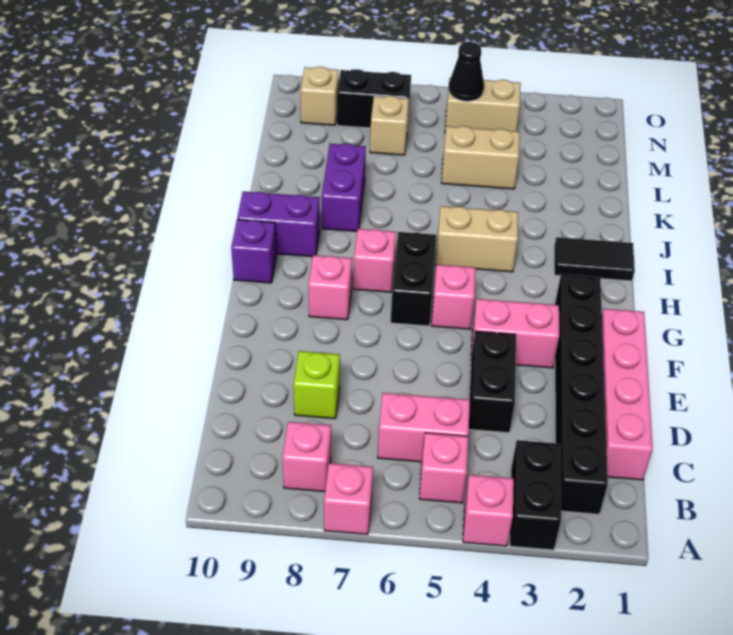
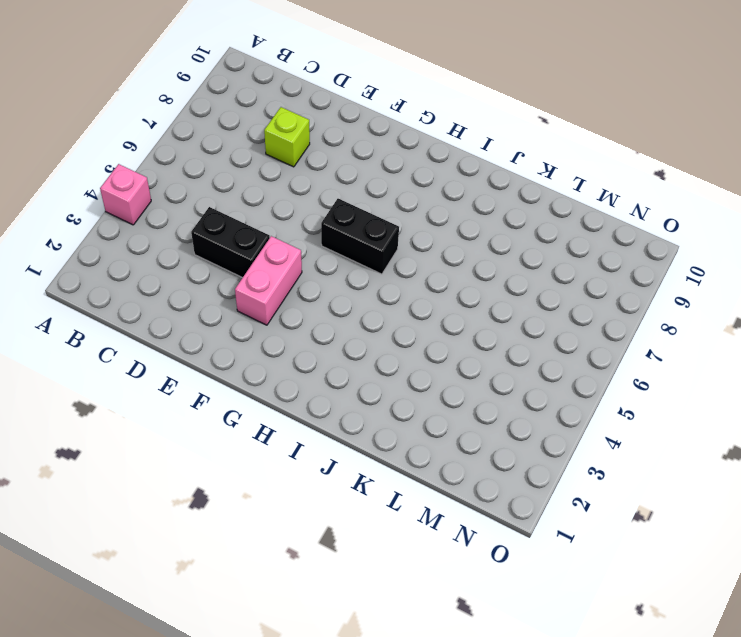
none -> black 1x2 brick [510,440,561,550]
none -> pink 1x1 brick [324,463,373,534]
none -> black 1x6 brick [555,274,608,514]

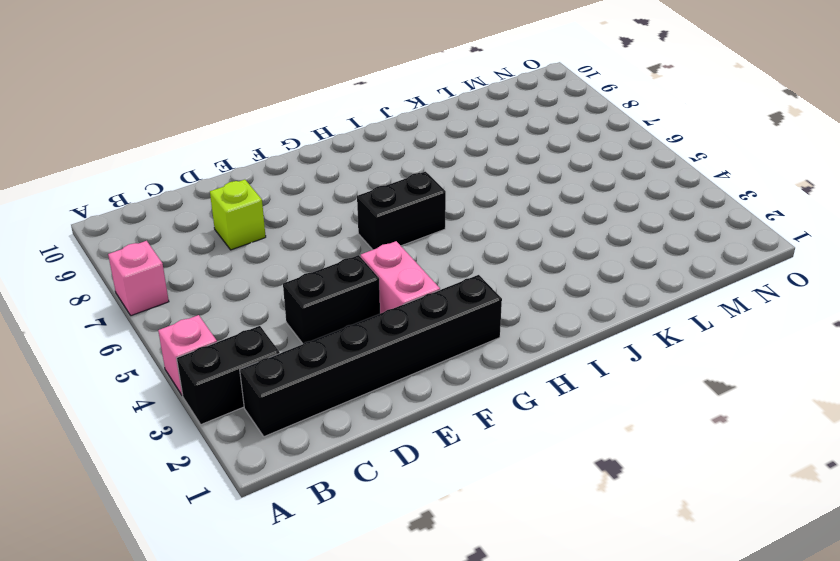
none -> pink 1x1 brick [419,433,468,503]
none -> pink 1x1 brick [283,422,331,492]
none -> pink 1x4 brick [602,309,653,480]

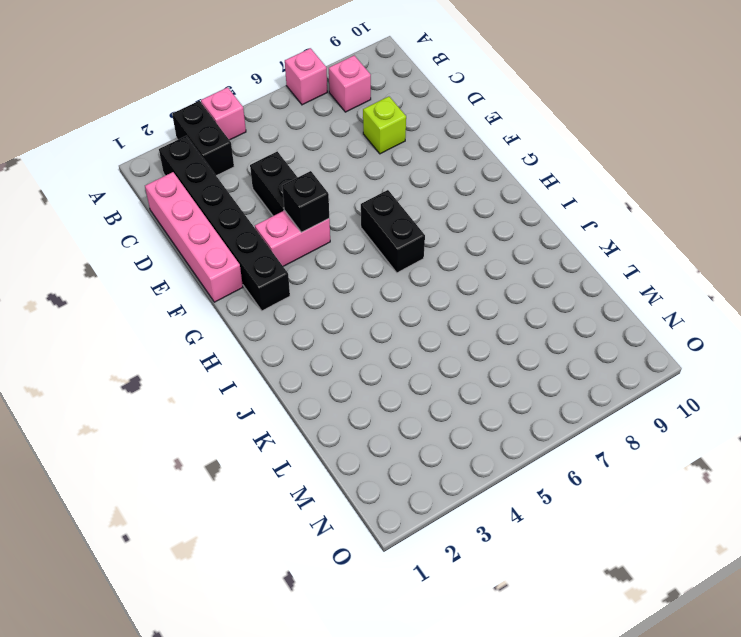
black 1x1 brick [282,171,329,233] -> none
none -> pink 1x1 brick [419,433,468,503]
none -> pink 1x2 brick [378,393,470,462]
none -> pink 1x1 brick [432,265,476,329]

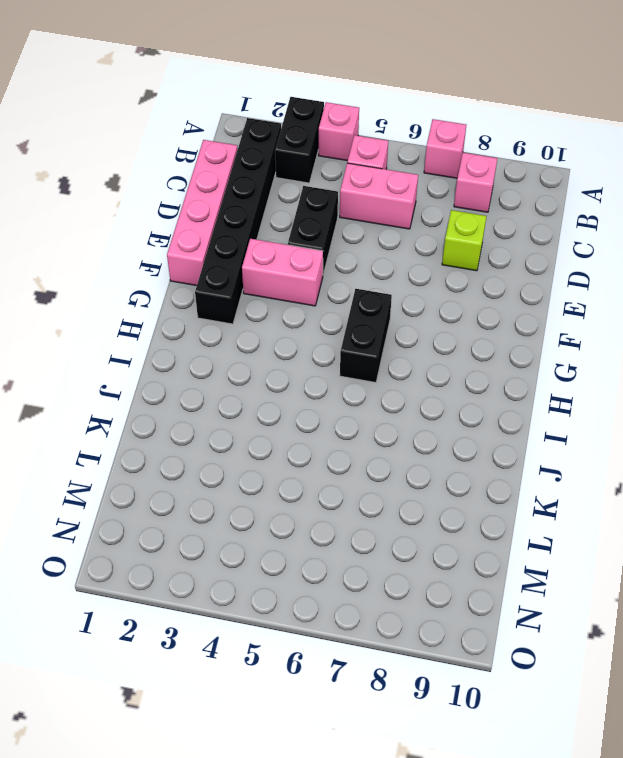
none -> pink 1x1 brick [432,265,476,329]
none -> pink 1x1 brick [308,255,352,320]
none -> pink 1x1 brick [353,229,396,292]

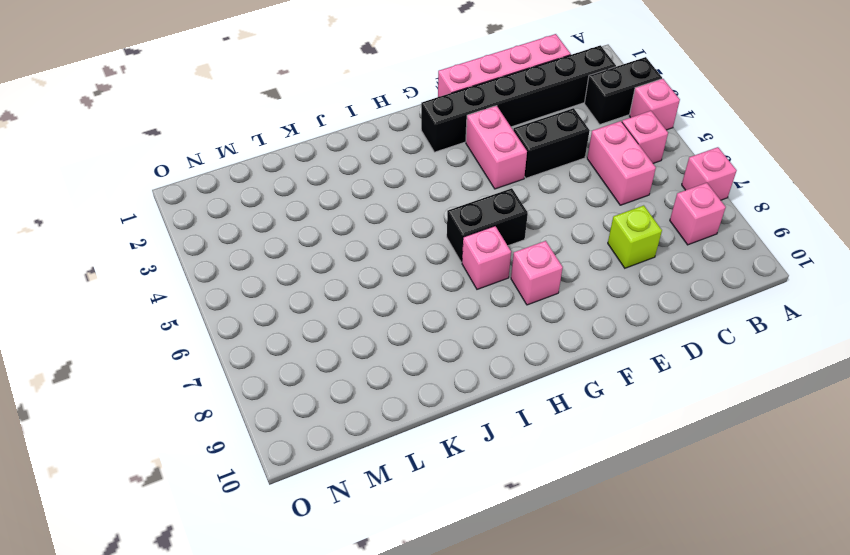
none -> pink 1x1 brick [432,265,476,329]
none -> purple 1x1 brick [231,220,276,283]
none -> black 1x2 tile [554,237,635,281]

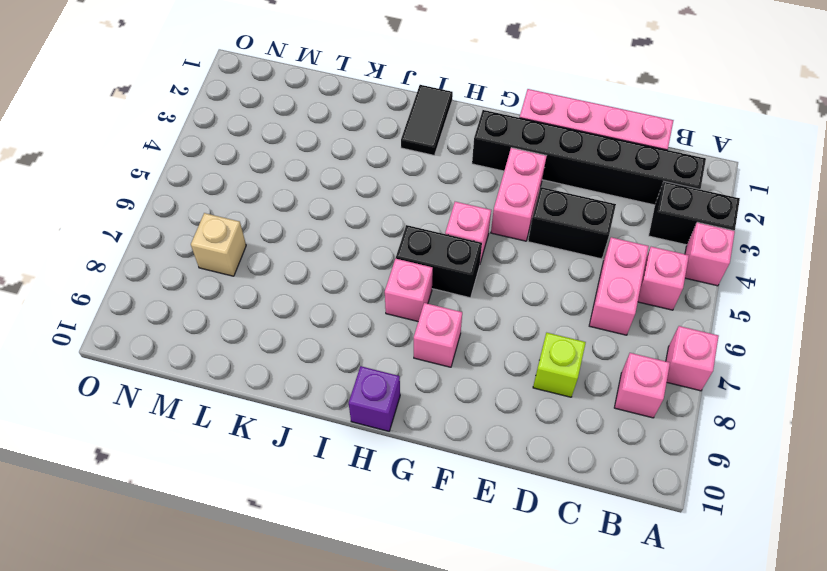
none -> tan 1x2 brick [436,206,518,272]
none -> purple 1x2 brick [237,191,320,257]
none -> purple 1x2 brick [322,144,366,231]

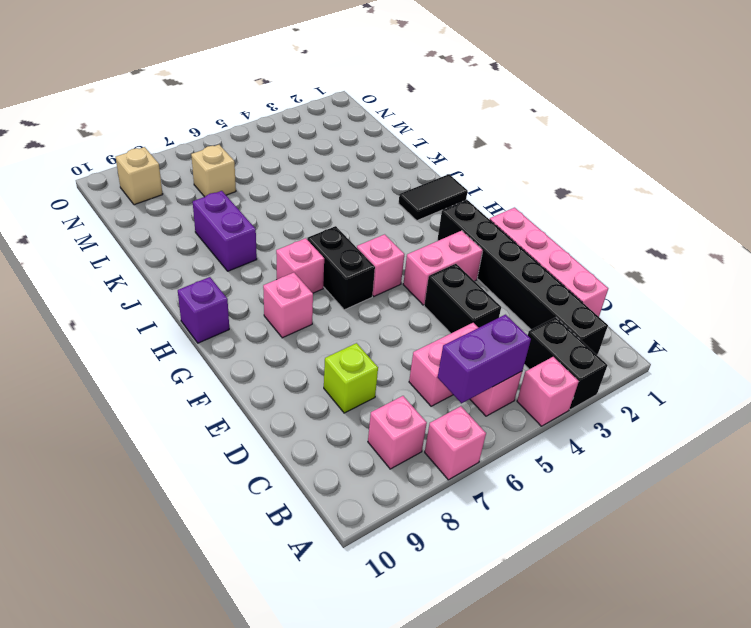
purple 1x2 brick [438,315,531,403] -> purple 1x2 brick moved to [237,191,320,257]
none -> tan 1x2 brick [436,206,518,272]
none -> tan 1x2 brick [442,126,520,189]
none -> tan 1x2 brick [445,78,521,133]

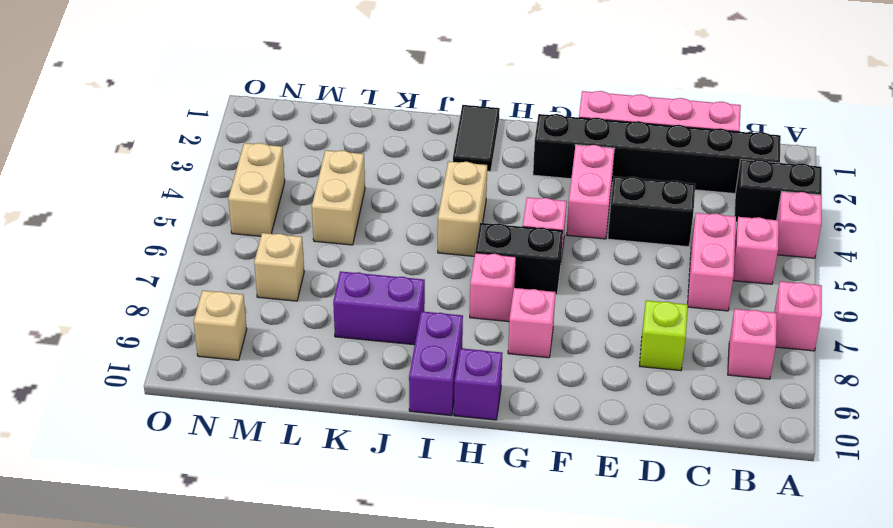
none -> black 1x2 brick [337,69,411,128]
none -> black 1x1 cone [449,42,484,101]

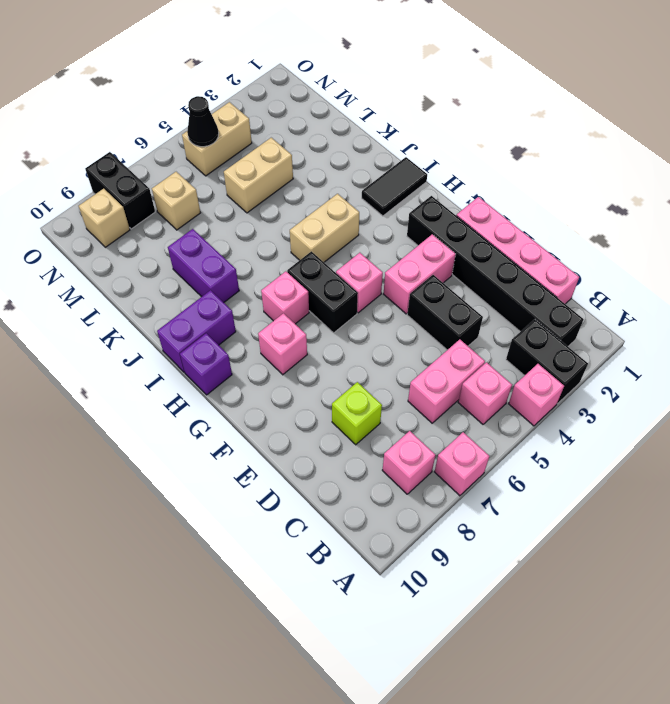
black 1x2 brick [85,152,155,229] -> black 1x2 brick turned to [337,69,411,128]

